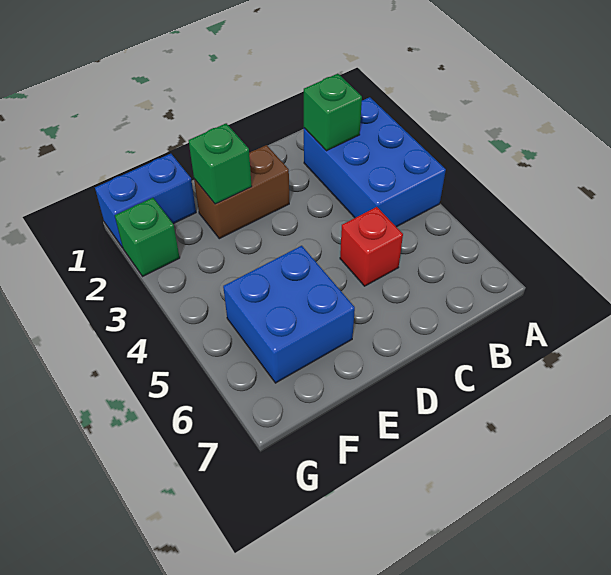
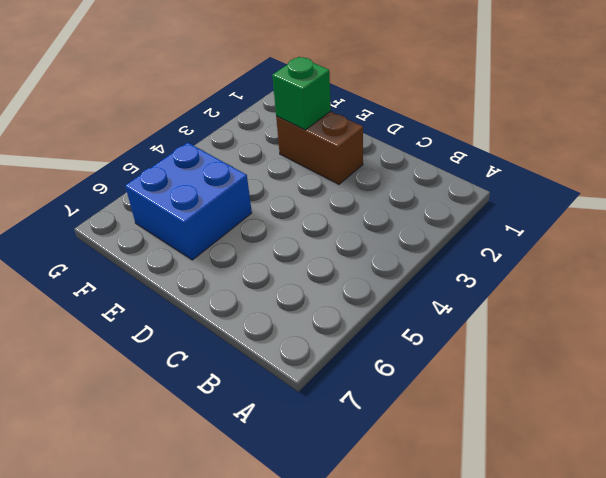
none -> blue 2x3 brick [304,97,446,227]
none -> red 1x1 brick [340,207,403,286]

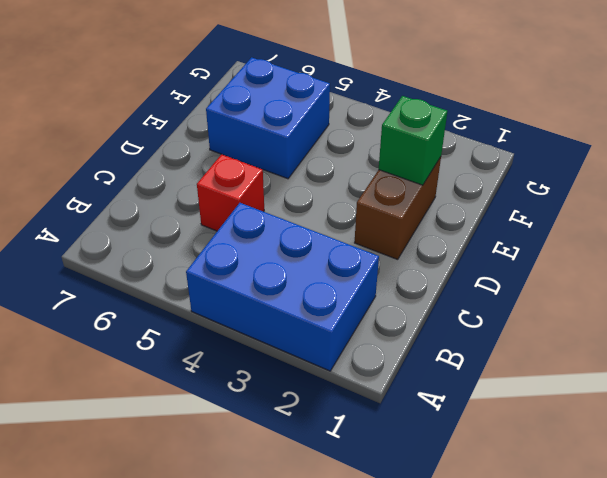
none -> blue 1x2 brick [95,154,196,248]
none -> green 1x1 brick [115,198,180,276]

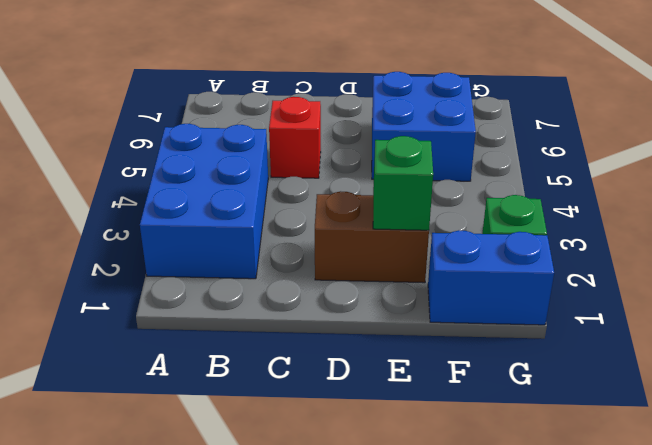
none -> green 1x1 brick [304,74,362,151]

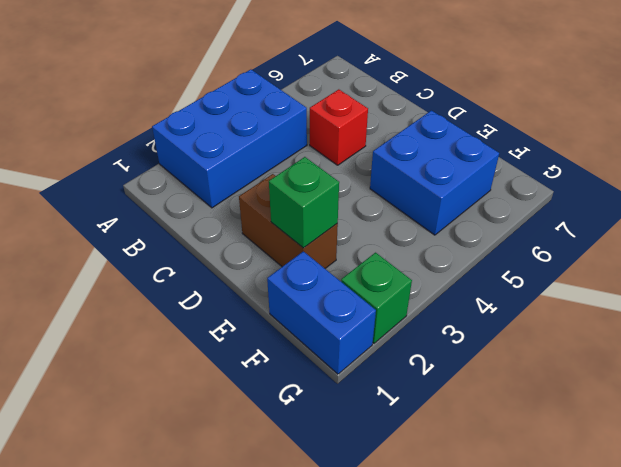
none -> green 1x1 brick [304,74,362,151]

